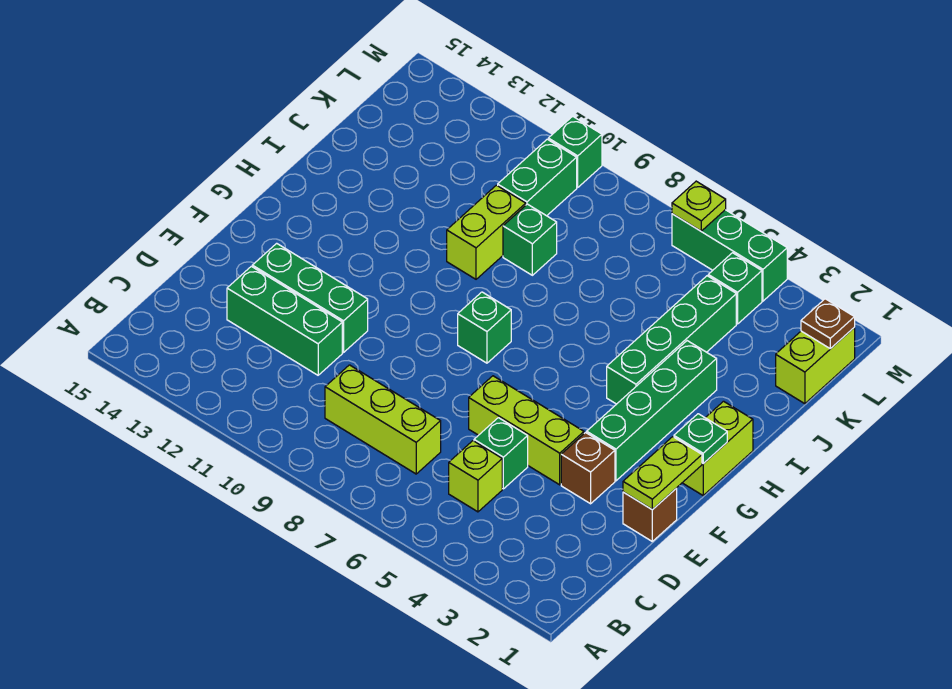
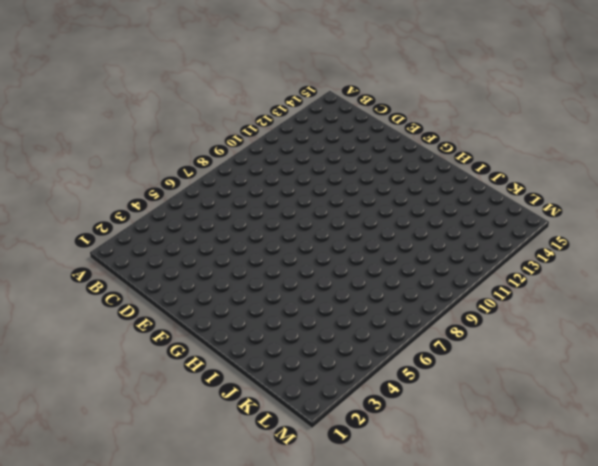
none -> lime 1x1 brick [449,441,502,512]
none -> lime 1x3 brick [325,365,441,474]
none -> green 1x1 brick [474,418,528,489]

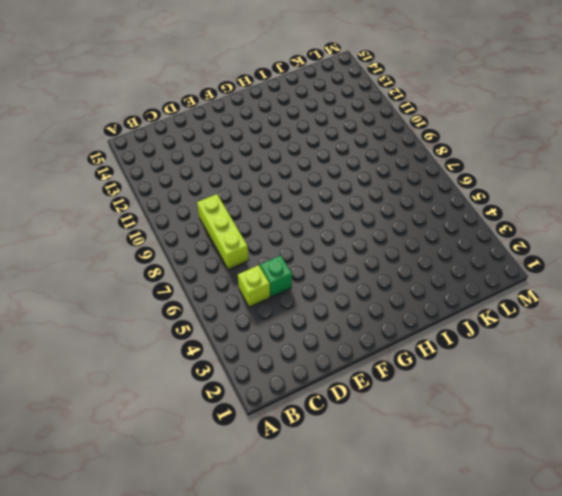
none -> green 1x3 brick [227,266,342,375]
none -> brown 1x1 brick [623,488,677,541]
none -> brown 1x1 brick [561,433,615,504]

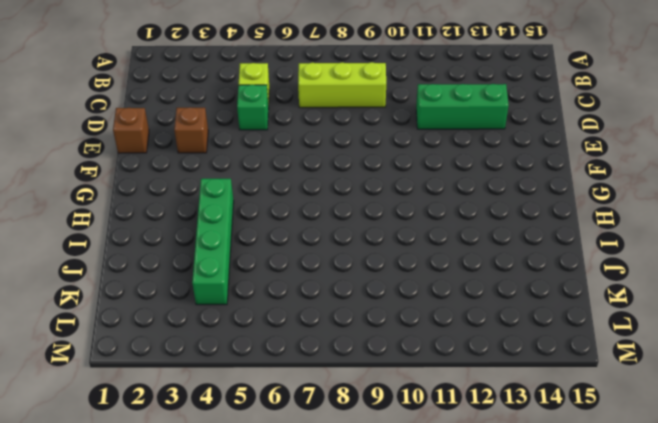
none -> lime 1x3 brick [469,376,584,485]
none -> green 1x3 brick [252,243,368,352]
none -> green 1x4 brick [587,341,717,481]

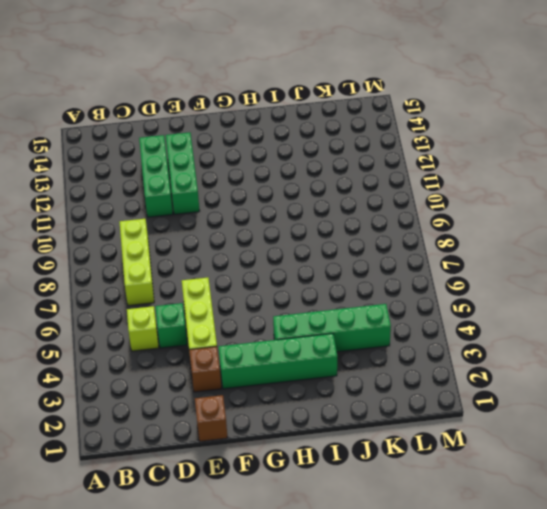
none -> lime 1x2 brick [683,401,753,495]
none -> green 1x1 brick [458,292,511,363]
none -> lime 1x2 brick [447,185,526,279]

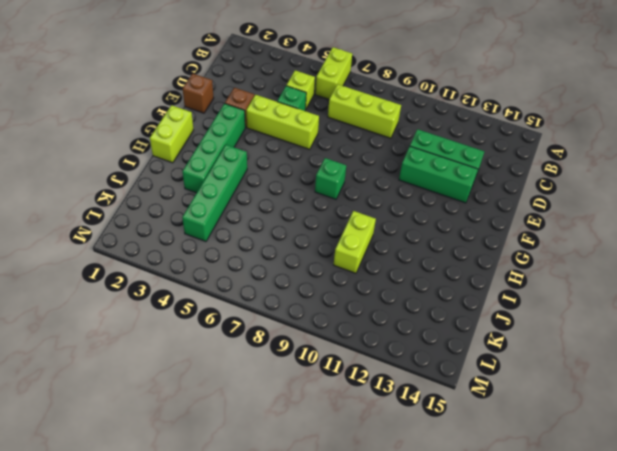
lime 1x2 brick [315,47,352,99] -> lime 1x2 brick moved to [776,328,855,404]
none -> green 1x1 brick [503,204,557,275]
none -> green 1x2 brick [498,139,577,216]
none -> green 1x1 brick [708,253,762,324]

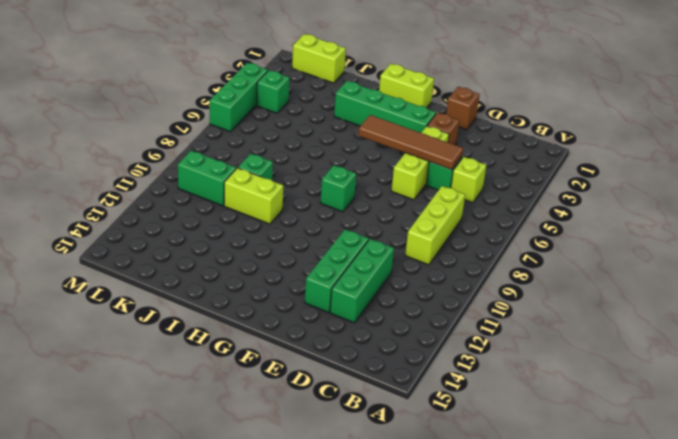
brown 1x4 tile [358,115,463,170] -> none
none -> green 1x4 brick [607,276,736,404]
none -> green 1x1 brick [548,116,602,187]
none -> lime 1x2 plate [623,437,702,510]

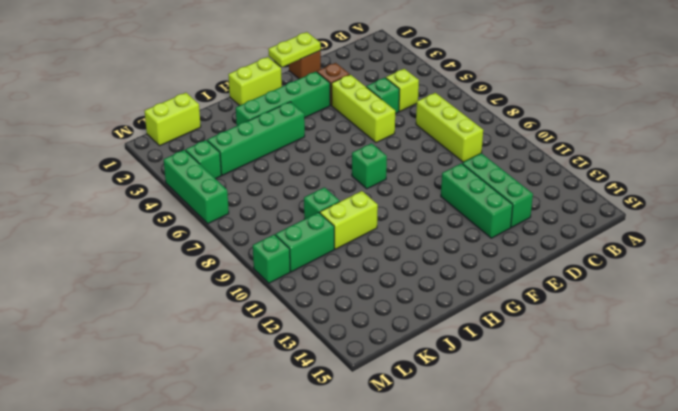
none -> green 1x1 plate [674,414,727,464]
none -> brown 1x1 plate [801,299,855,349]
none -> lime 1x1 plate [672,181,726,231]

